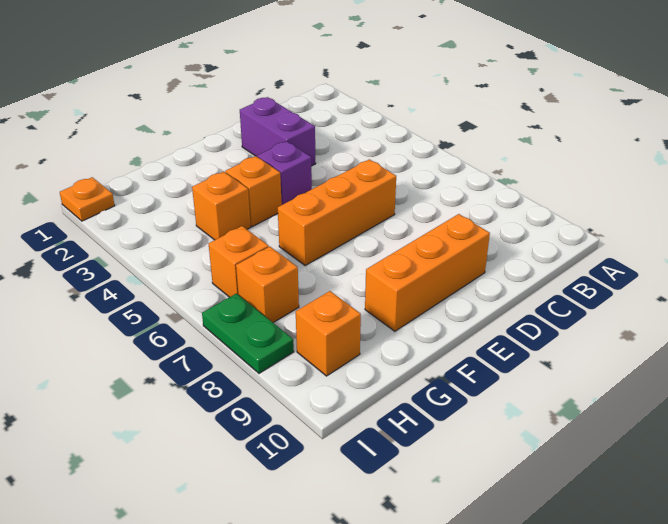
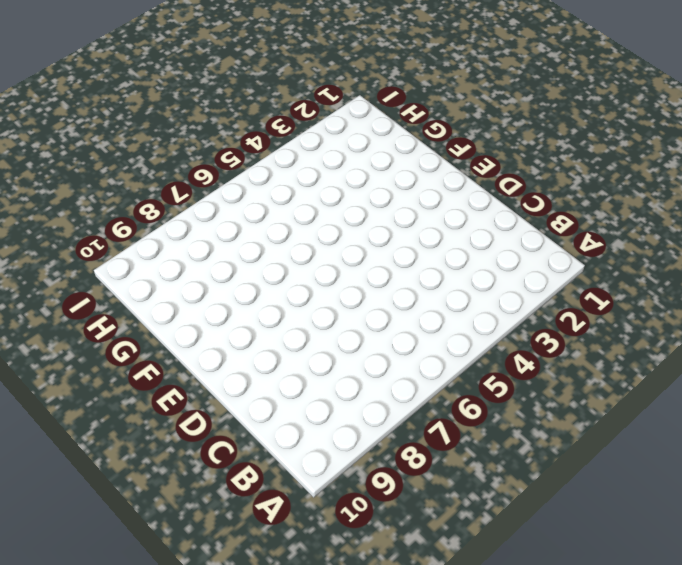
none -> purple 1x2 brick [240,97,316,166]
none -> orange 1x3 brick [278,159,396,265]

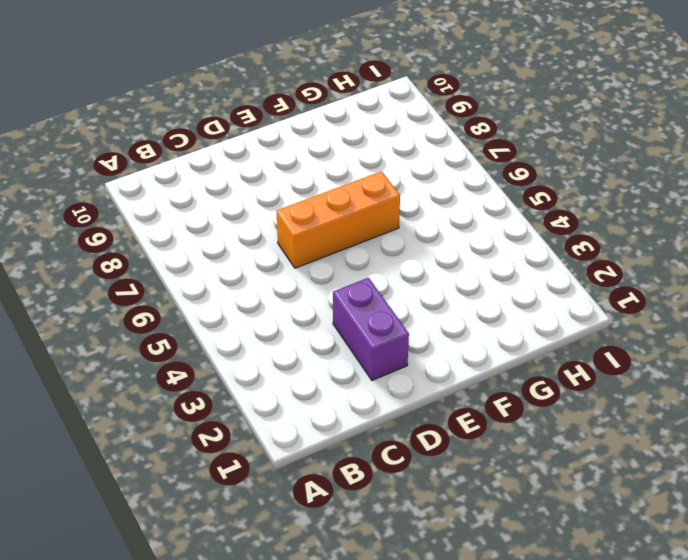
none -> orange 1x3 brick [365,214,490,331]
none -> purple 1x1 brick [257,141,312,205]

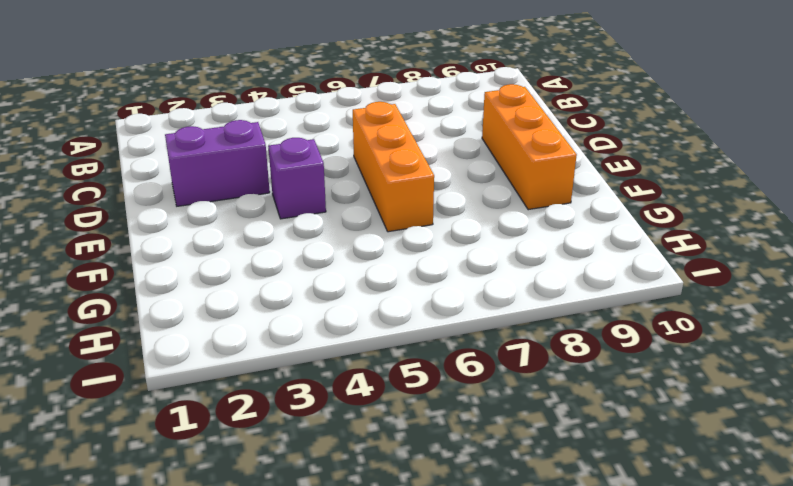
none -> orange 1x1 brick [225,156,282,227]
none -> orange 1x1 brick [192,172,251,240]

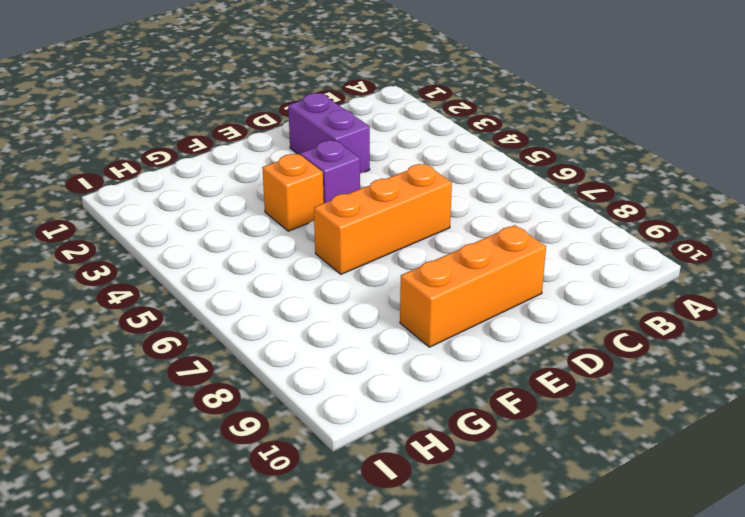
none -> orange 1x1 brick [192,172,251,240]
none -> orange 1x1 brick [209,226,269,297]

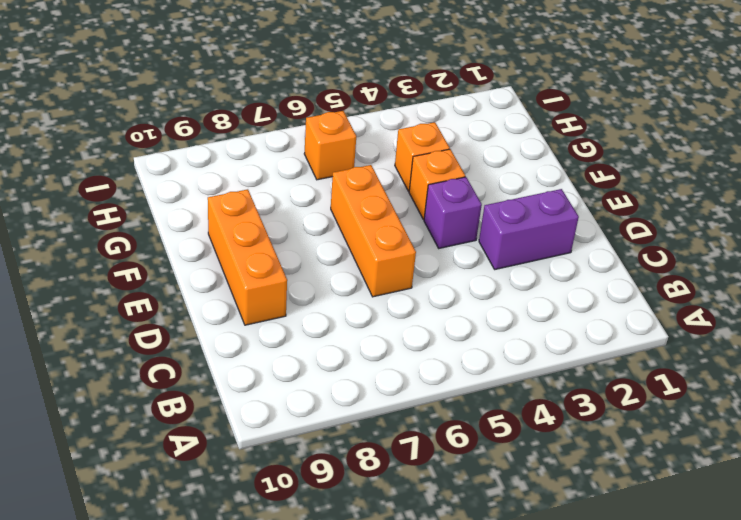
none -> orange 1x1 brick [236,247,299,322]
none -> orange 1x1 brick [296,291,361,376]

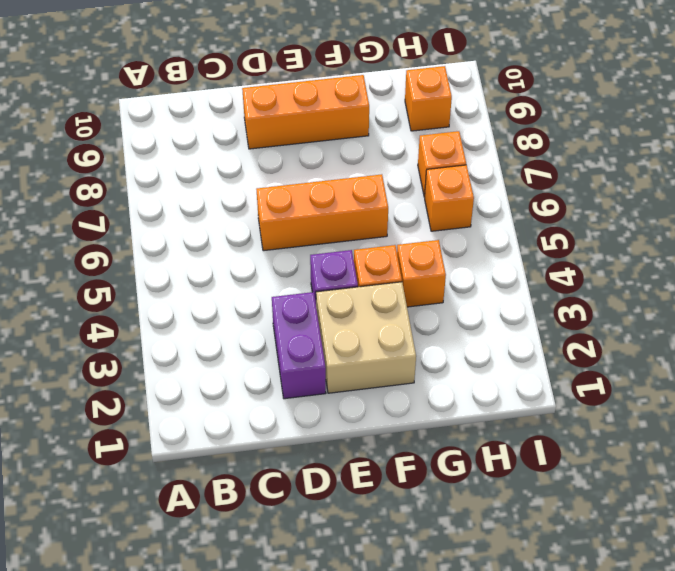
tan 2x2 brick [316,282,416,393] -> none
none -> orange 1x1 plate [60,177,115,221]
none -> green 1x2 plate [202,294,294,373]

